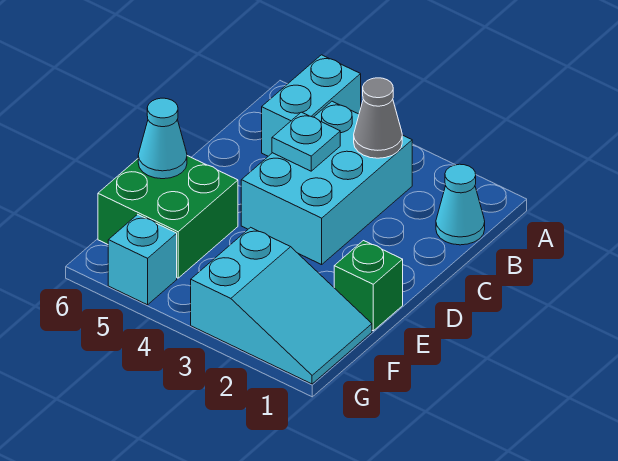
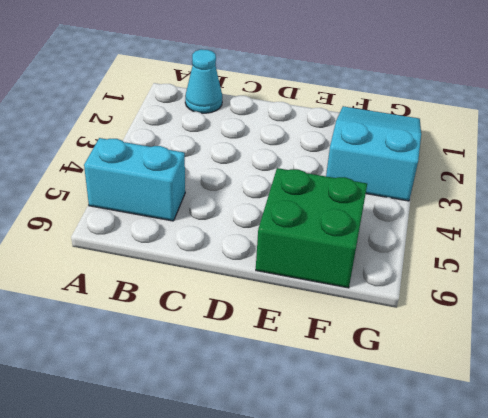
none -> cyan 2x3 brick [241,101,412,265]
none -> green 1x1 brick [334,241,403,331]

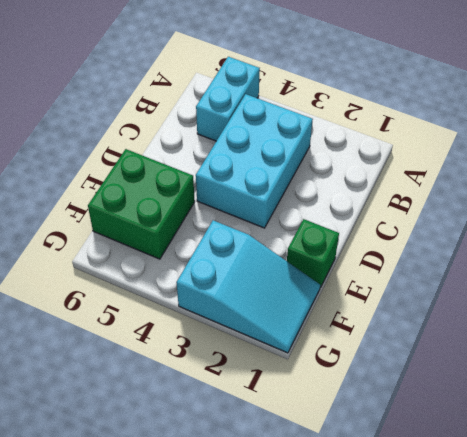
none -> cyan 1x1 cone [436,164,485,245]
none -> cyan 1x1 brick [108,214,177,305]

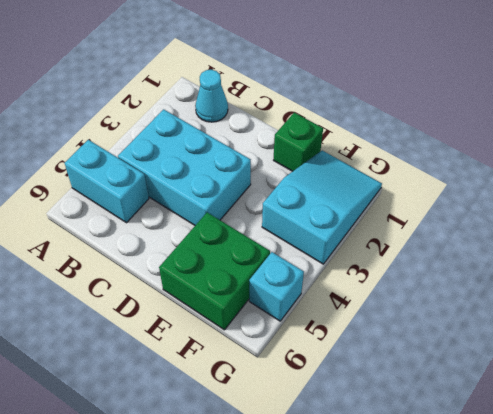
none -> grey 1x1 cone [354,78,402,158]
none -> cyan 1x1 plate [272,112,340,171]

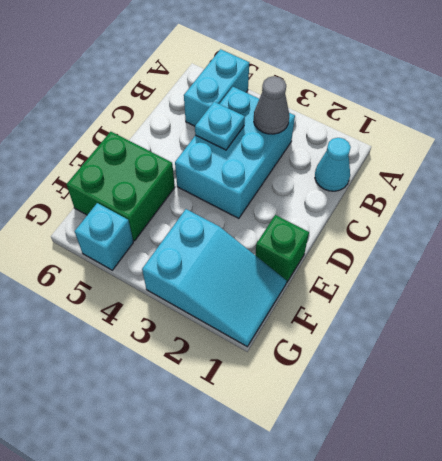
none -> cyan 1x1 cone [138,98,187,179]

